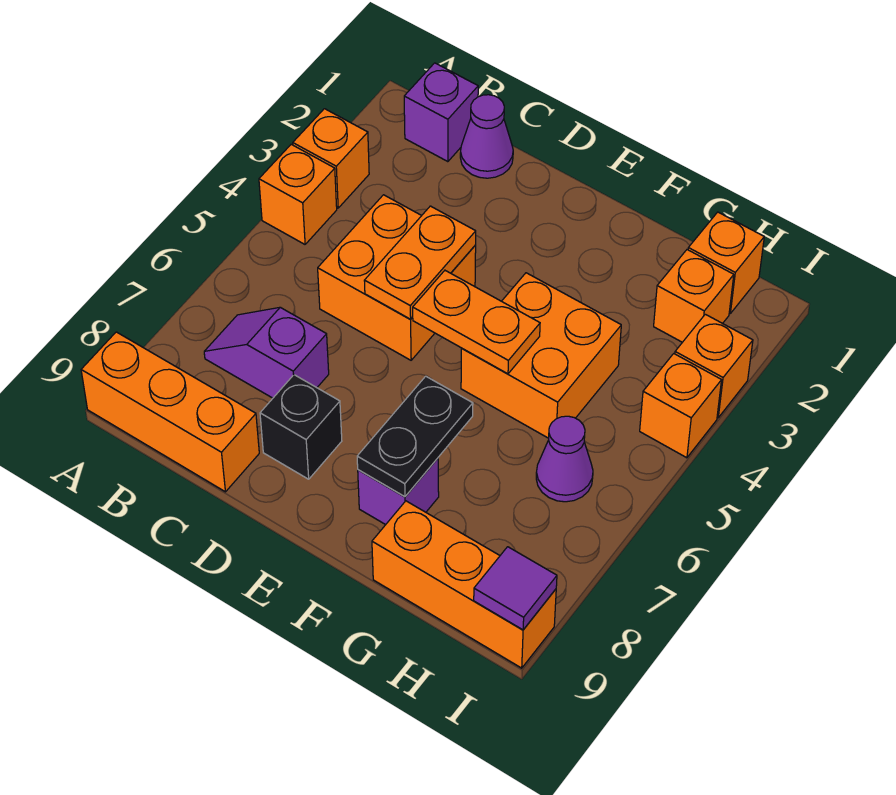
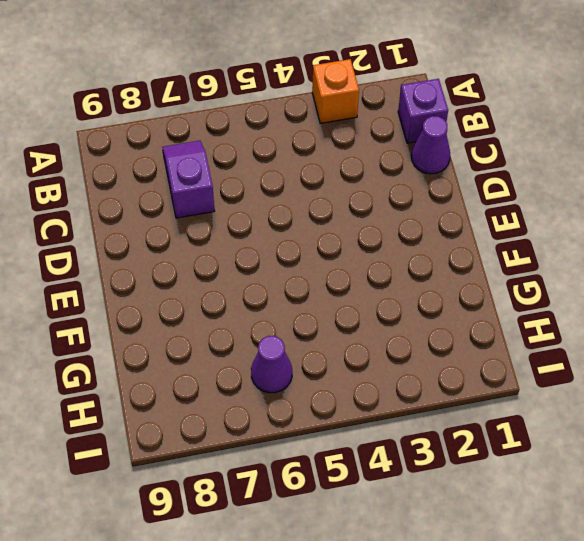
none -> orange 1x1 brick [259,144,337,244]
none -> orange 1x3 brick [81,332,259,492]
none -> orange 2x2 brick [318,195,476,360]

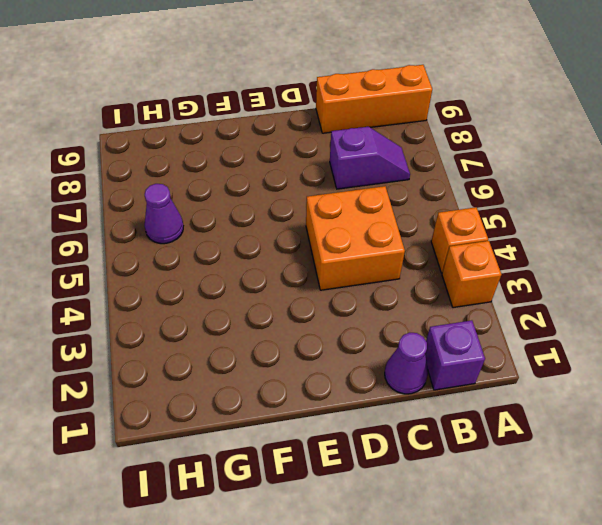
none -> black 1x1 brick [260,375,342,479]
none -> orange 2x2 brick [461,273,621,438]
none -> purple 1x1 brick [358,458,439,525]

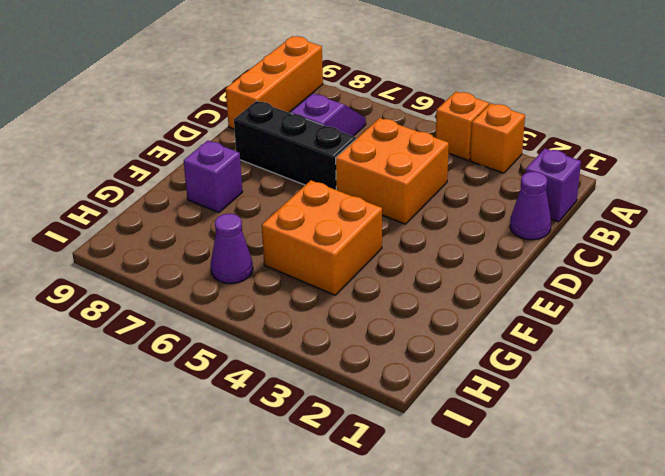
black 1x3 brick [234,101,356,190] -> black 1x1 brick [260,375,342,479]
none -> orange 1x3 brick [372,501,556,668]
none -> orange 1x1 brick [688,212,764,313]
none -> orange 1x1 brick [654,250,734,342]

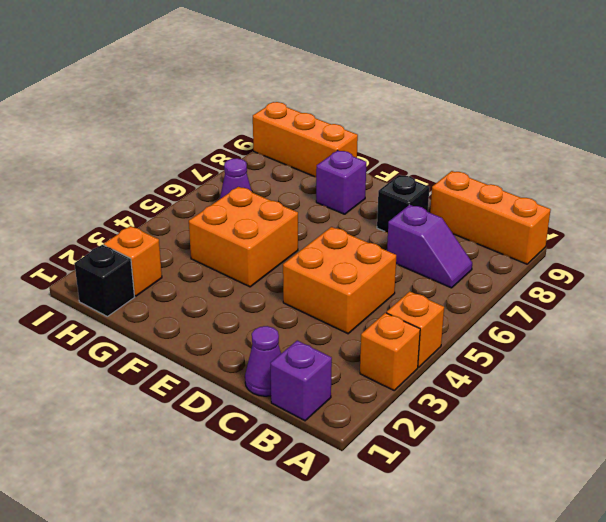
black 1x1 brick [74,245,134,316] -> orange 1x1 brick [688,212,764,313]
none -> orange 1x1 brick [675,314,753,418]
none -> orange 1x1 brick [640,354,722,458]
none -> orange 1x2 plate [364,206,476,319]

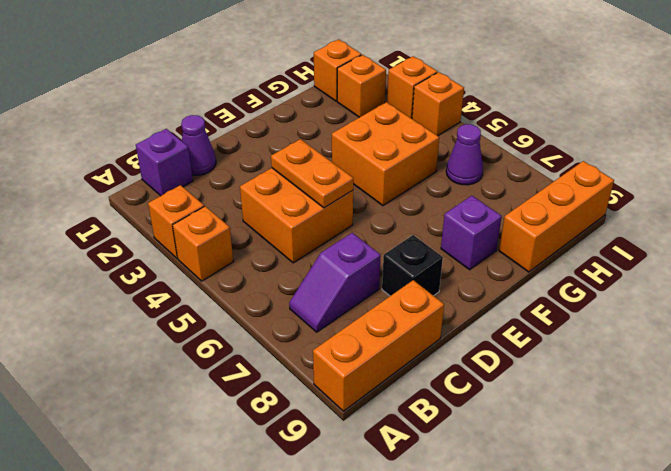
none -> orange 1x2 plate [413,271,540,374]
none -> black 1x2 plate [357,376,473,497]
none -> purple 1x1 tile [474,547,557,630]

